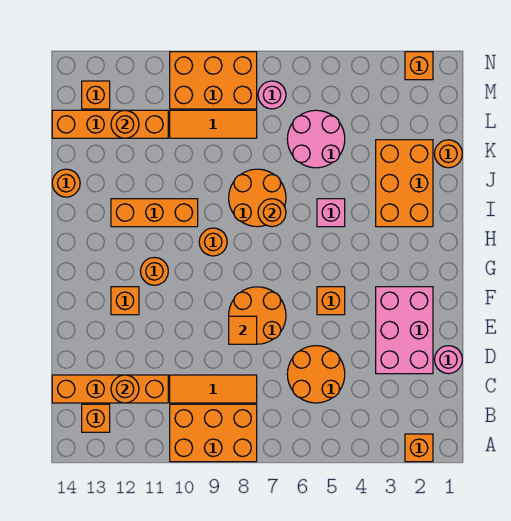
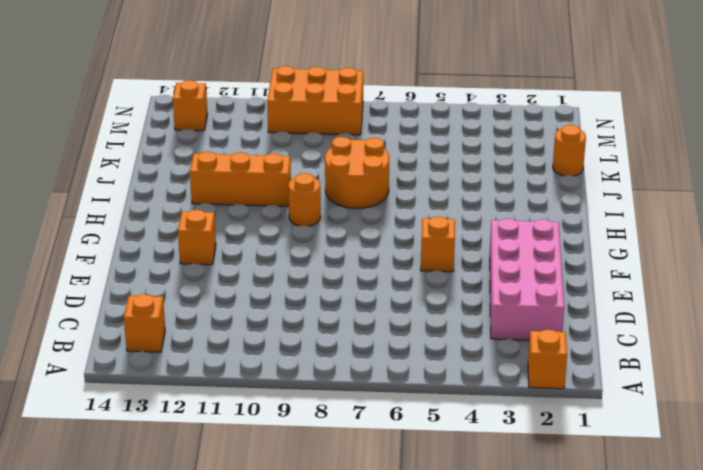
pink 2x4 brick [490,218,564,340] -> pink 2x3 brick [376,287,433,374]
none -> orange 2x3 brick [170,404,257,462]
none -> orange 2x2 round brick [287,346,345,403]
none -> orange 1x3 tile [170,375,257,403]
none -> orange 1x4 brick [52,375,168,403]

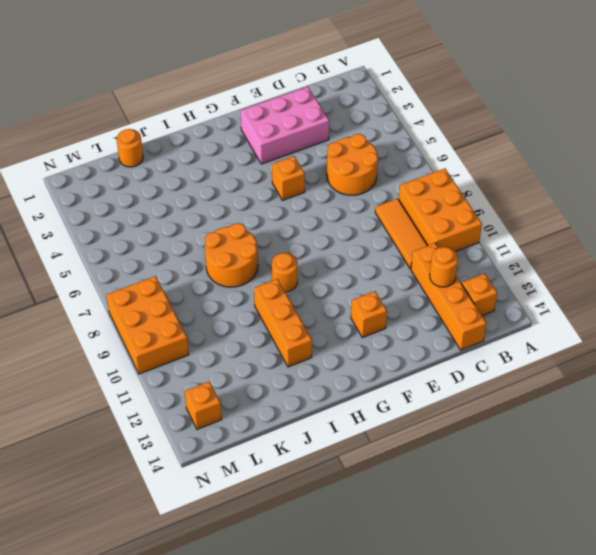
none -> orange 1x1 brick [405,434,433,462]
none -> pink 1x1 round brick [434,346,462,374]
none -> orange 2x2 round brick [229,287,286,344]
none -> orange 1x1 round brick [140,257,168,285]

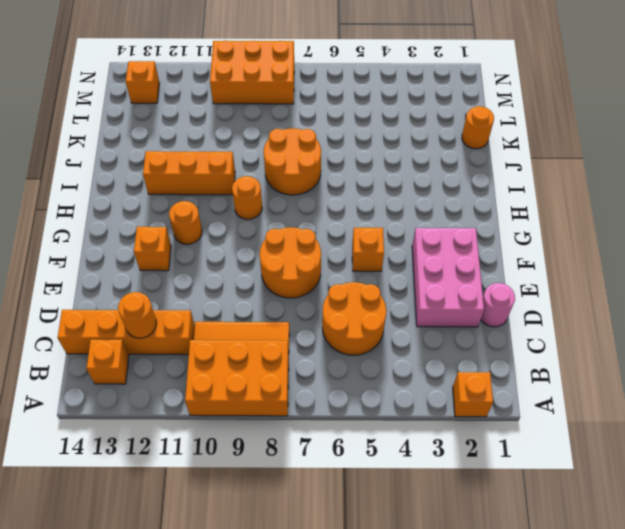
none -> orange 2x3 brick [376,140,433,227]
none -> pink 1x1 brick [317,199,345,227]
none -> orange 1x1 round brick [52,169,80,197]
none -> pink 2x2 round brick [287,110,345,168]

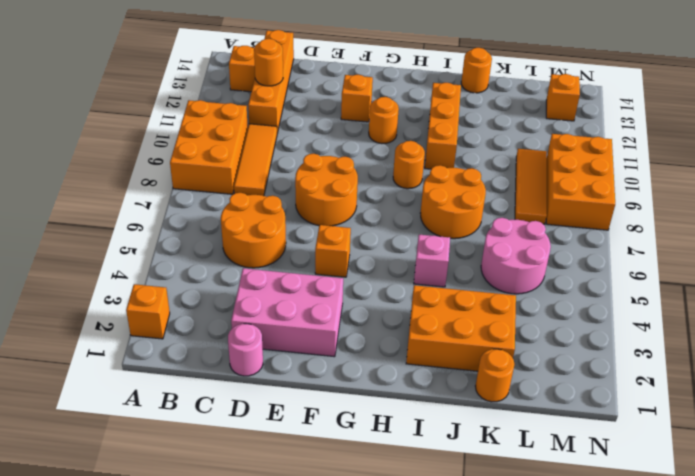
none -> orange 1x4 brick [52,110,168,138]
none -> pink 1x1 round brick [258,81,286,109]
none -> orange 1x1 brick [405,52,433,80]
none -> orange 1x1 tile [229,316,257,344]

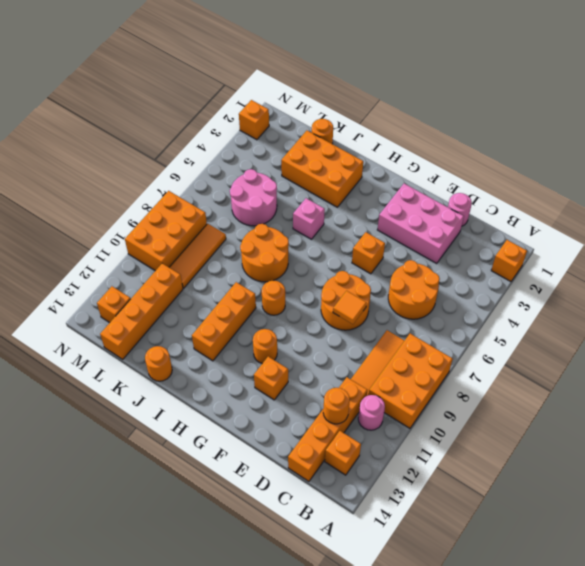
pink 1x1 round brick [358,395,385,430] -> pink 1x1 round brick moved to [258,81,286,109]
none -> orange 1x1 round brick [258,199,286,227]
none -> orange 1x1 round brick [111,110,139,138]

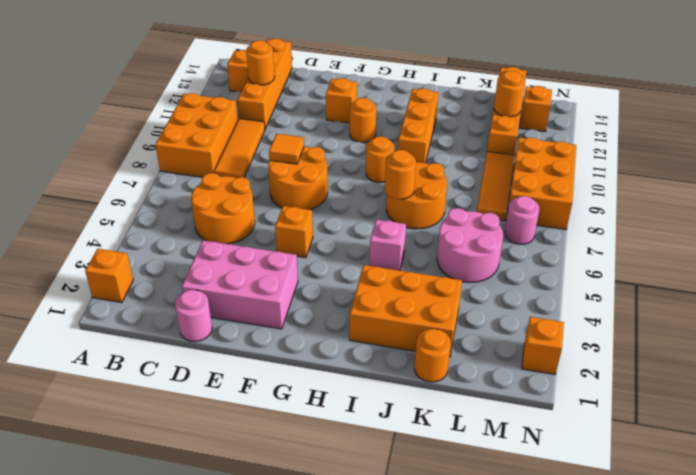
none -> orange 1x1 round brick [52,169,80,197]

